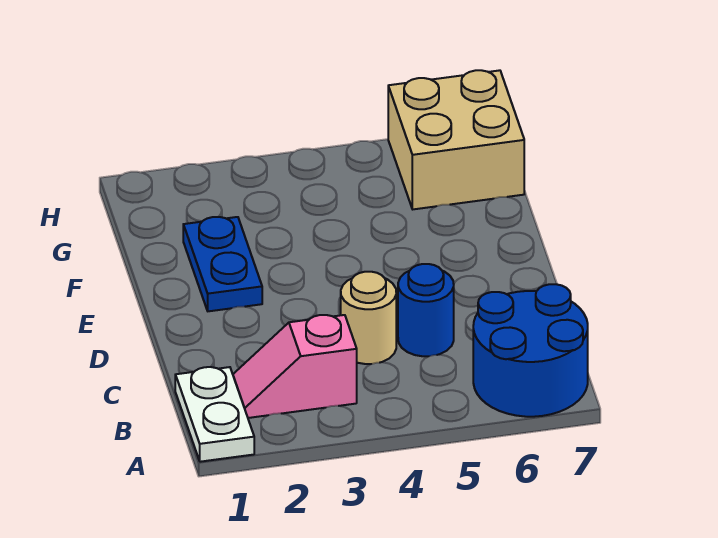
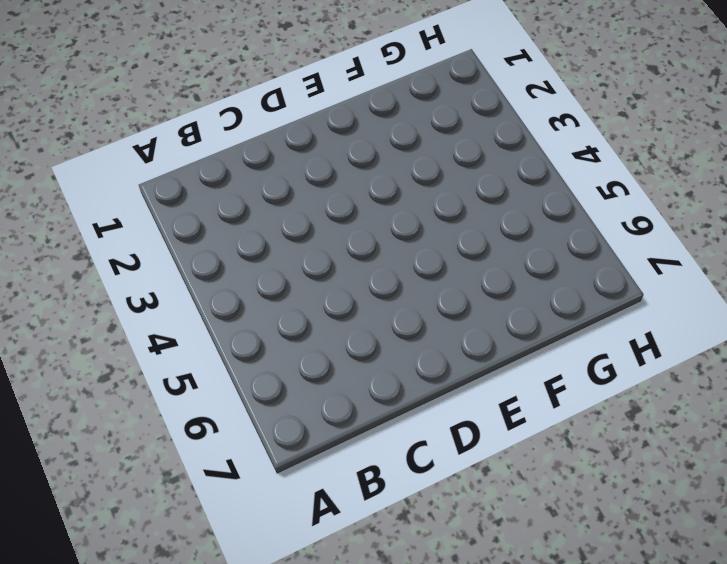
none -> white 1x2 plate [175,367,254,462]
none -> blue 2x2 round brick [473,284,588,417]

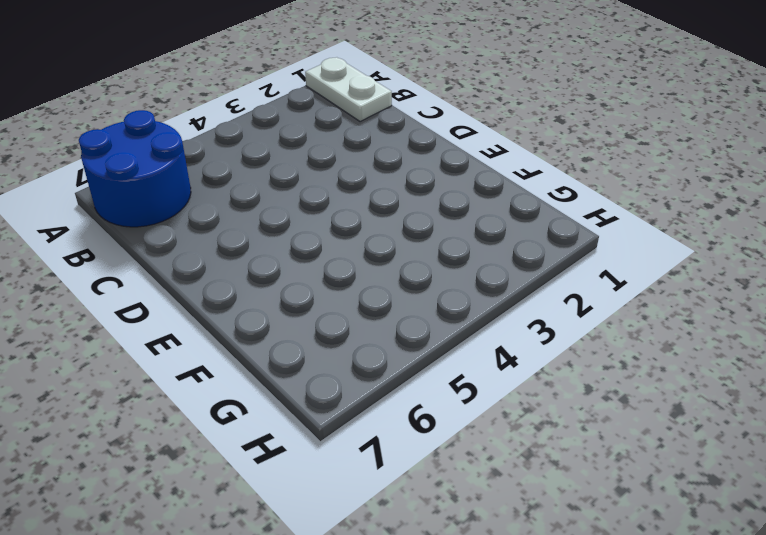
none -> pink 1x2 slope [233,315,357,418]
none -> tan 1x1 round brick [341,272,396,364]

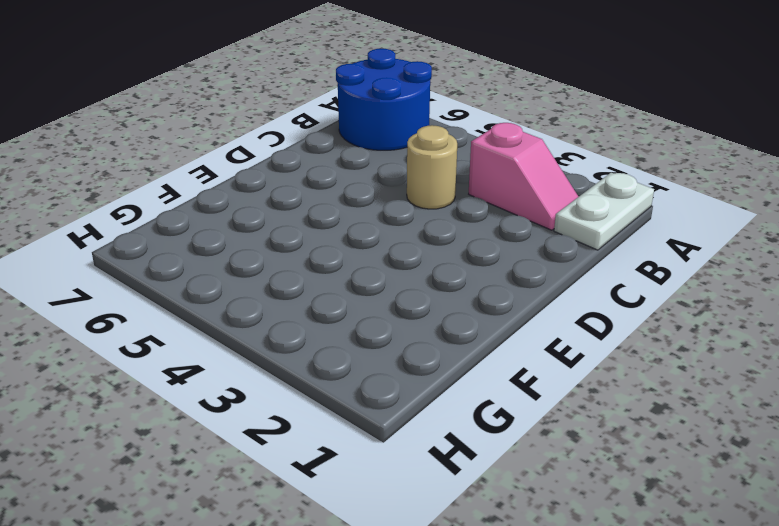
none -> blue 1x1 round brick [398,264,454,356]
none -> blue 1x2 plate [183,217,262,311]

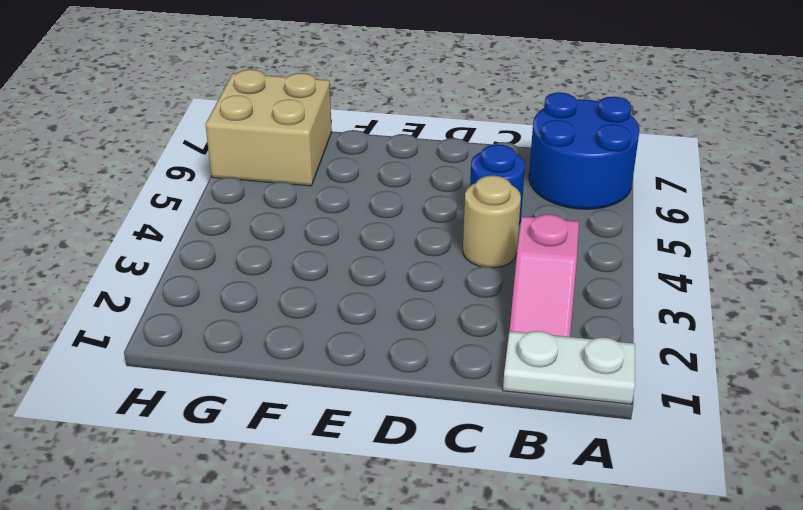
none -> blue 1x2 plate [183,217,262,311]

